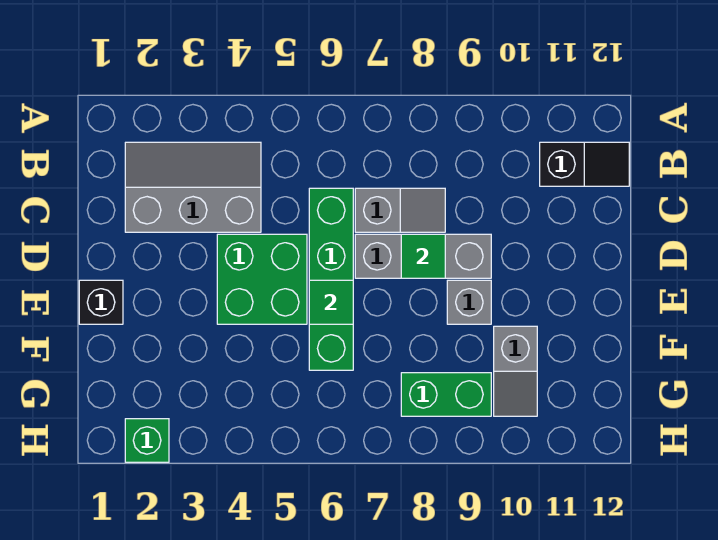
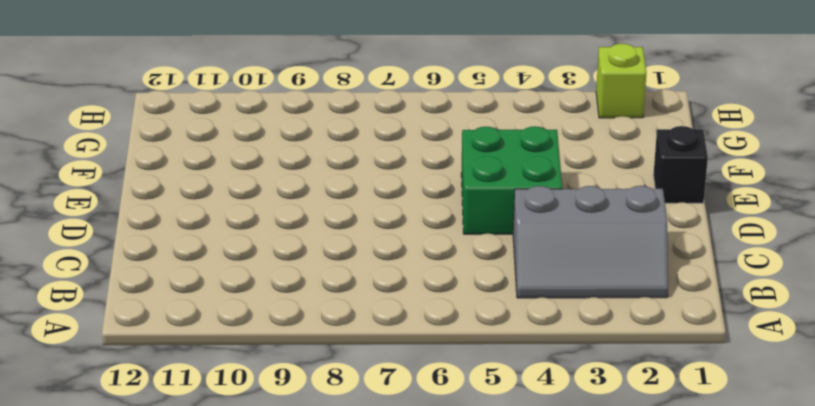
lime 1x1 brick [596,44,647,118] -> green 1x1 brick [125,419,169,462]
none -> black 1x2 slope [540,142,629,186]
none -> green 1x4 brick [309,188,353,370]
none -> grey 1x2 slope [355,188,445,232]

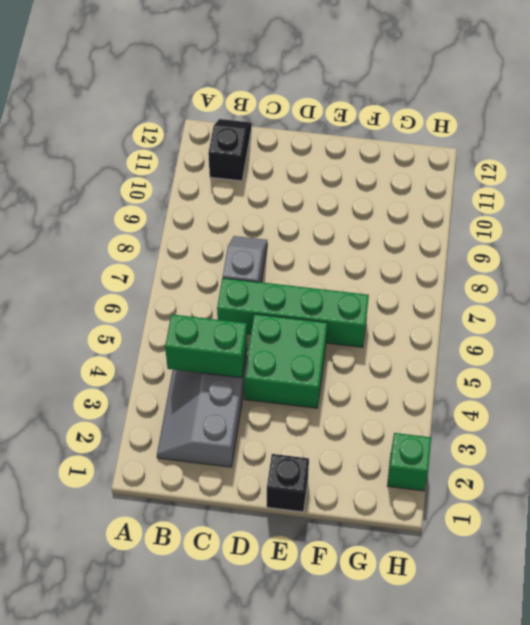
green 1x2 brick [165,314,247,378] -> green 1x2 brick turned to [401,373,491,416]
none -> grey 1x3 brick [355,234,491,278]
none -> grey 1x1 brick [447,280,491,324]
none -> grey 1x2 slope [494,326,537,416]

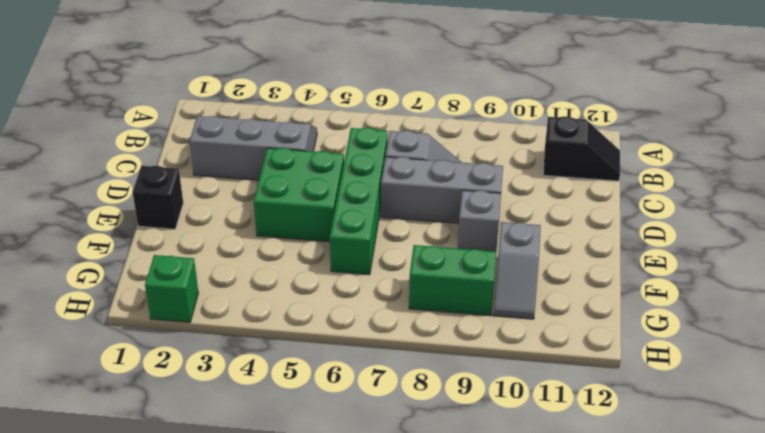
none -> green 1x1 tile [401,234,445,278]
none -> green 1x1 tile [309,280,353,324]

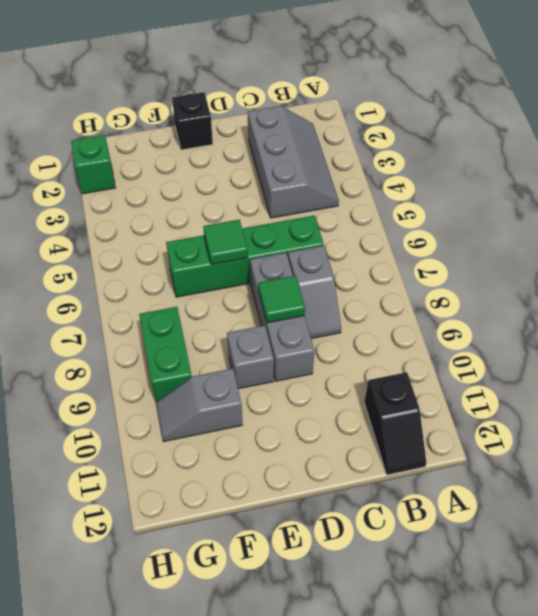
none -> green 2x2 brick [217,234,307,324]

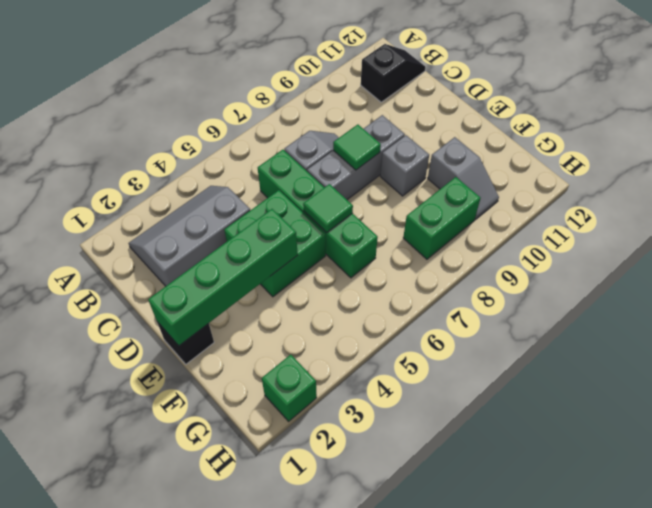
green 1x4 brick [148,209,298,346] -> none

